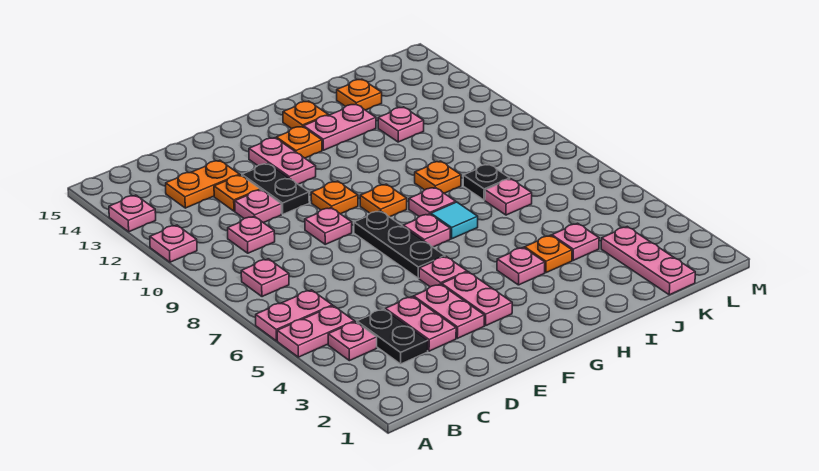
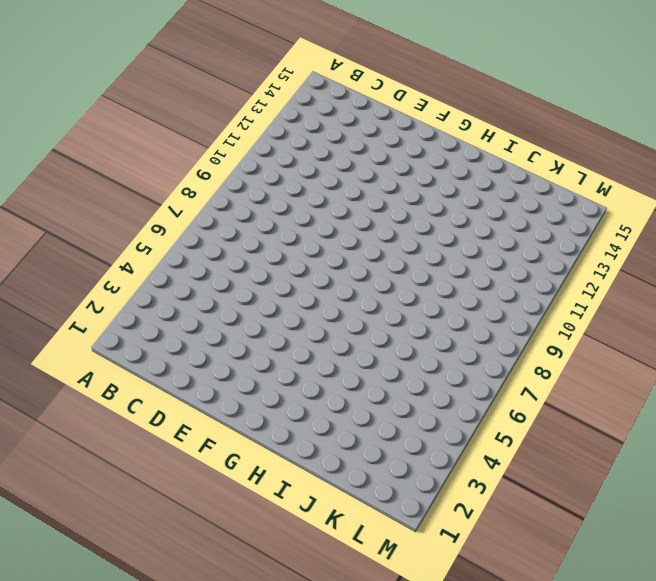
none -> pink 1x2 plate [277,306,354,357]
none -> pink 1x2 plate [256,290,332,341]
none -> pink 1x1 plate [150,225,197,262]
none -> pink 1x1 plate [109,195,156,232]

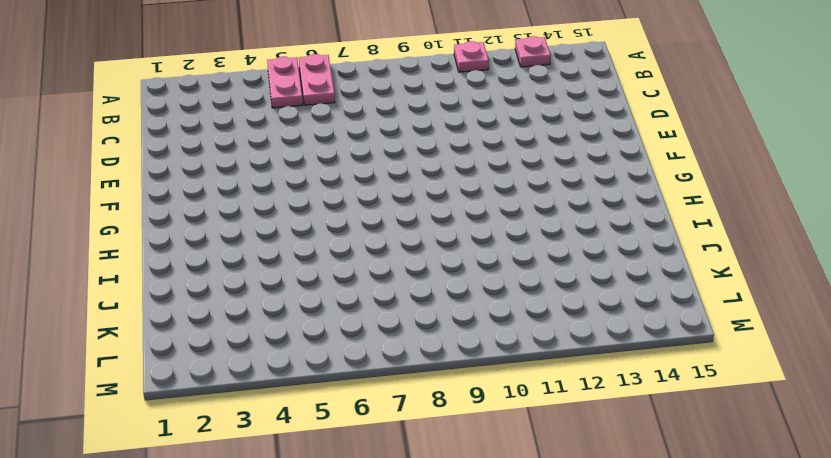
none -> pink 1x1 plate [328,322,377,361]
none -> pink 1x1 plate [241,259,289,297]
none -> black 1x2 plate [357,309,428,364]
none -> pink 1x1 plate [228,216,275,253]

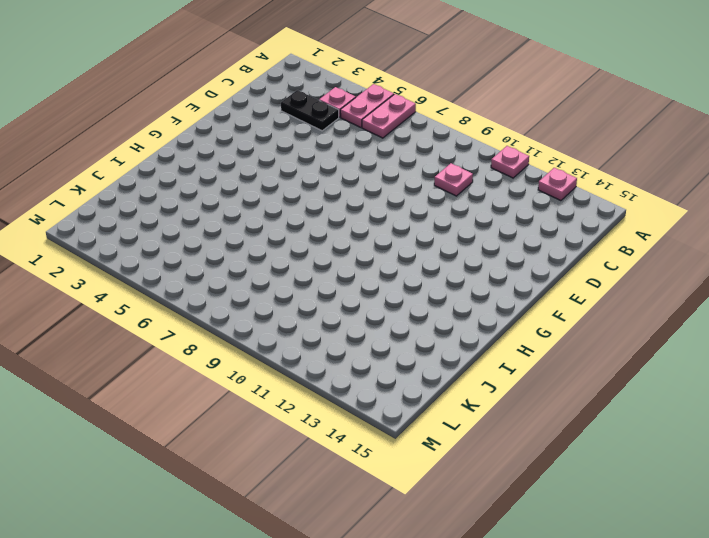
none -> pink 1x1 plate [241,259,289,297]
none -> orange 1x2 plate [166,160,240,208]
none -> pink 1x2 plate [385,297,456,351]
none -> pink 1x1 plate [235,190,281,223]

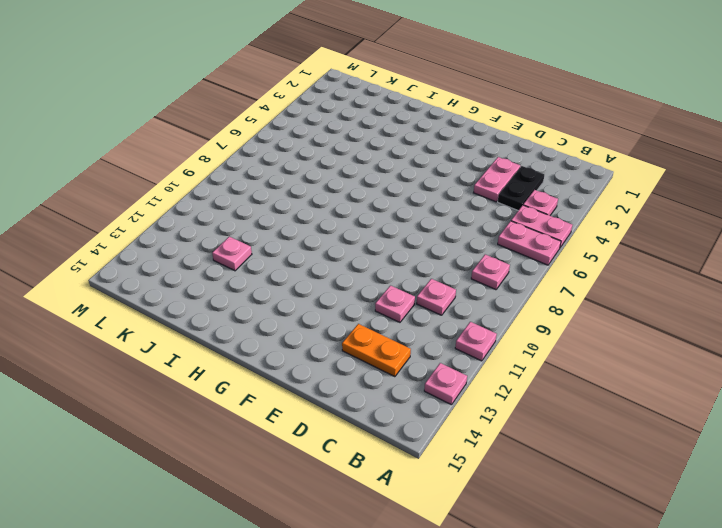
none -> orange 1x1 plate [214,175,260,211]
none -> pink 1x2 plate [414,284,484,338]
none -> pink 1x1 plate [305,208,352,244]
none -> black 1x2 plate [242,164,309,214]

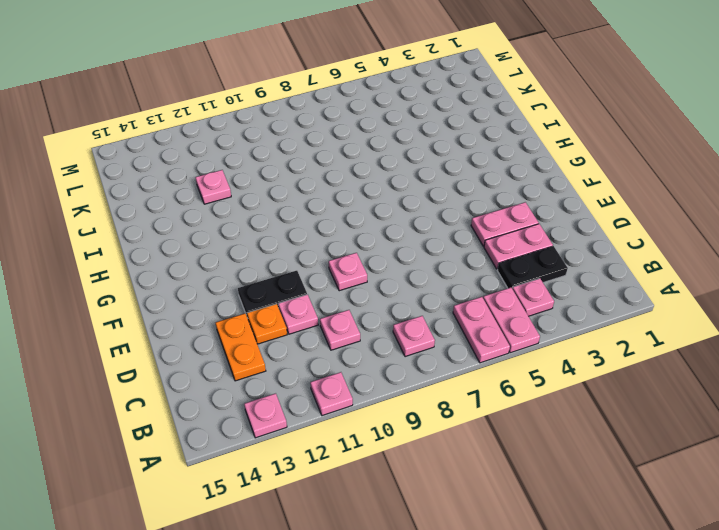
none -> pink 1x2 plate [442,272,512,326]
none -> pink 1x1 plate [419,256,467,287]
none -> black 1x3 plate [354,211,445,278]
none -> orange 1x1 plate [311,181,358,214]

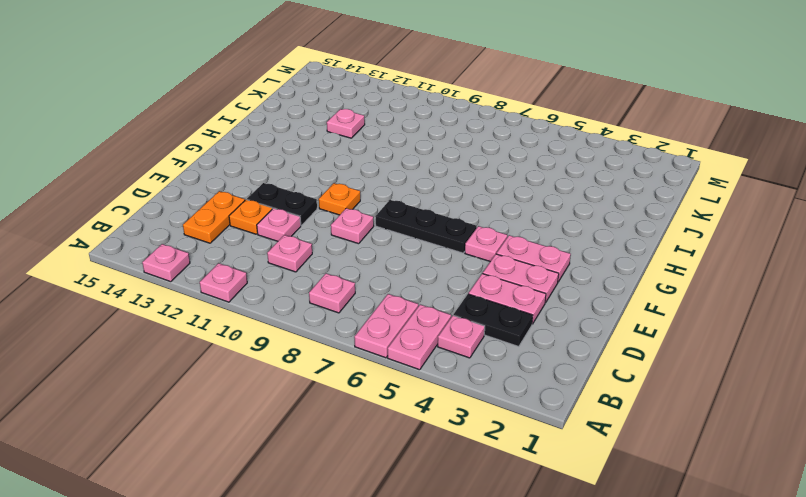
none -> pink 1x2 plate [249,138,316,184]
none -> pink 1x1 plate [403,214,450,247]
none -> orange 1x1 plate [360,184,407,217]
none -> orange 1x1 plate [276,126,322,158]

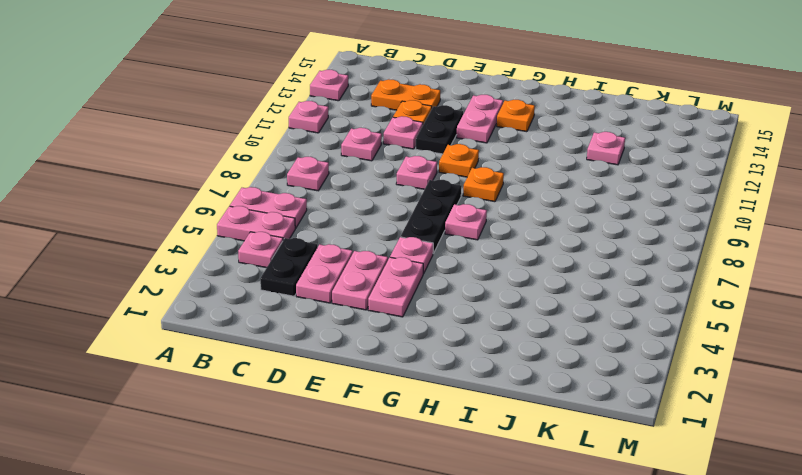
none -> pink 1x1 plate [497,247,545,285]
none -> cyan 1x1 tile [431,202,478,239]
none -> pink 1x1 plate [409,187,456,217]
none -> pink 1x2 plate [304,104,376,150]

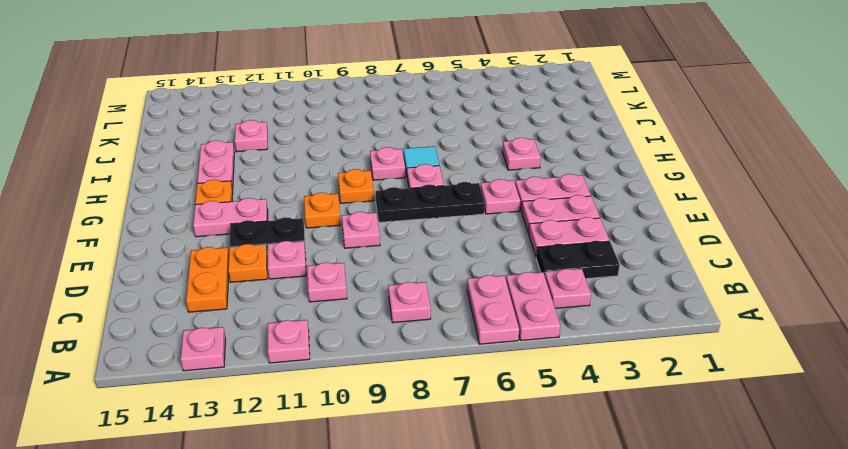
none -> orange 1x1 plate [283,101,328,129]
none -> orange 1x1 plate [525,235,572,273]
none -> orange 1x1 plate [415,161,461,193]
none -> pink 1x1 plate [552,223,599,261]

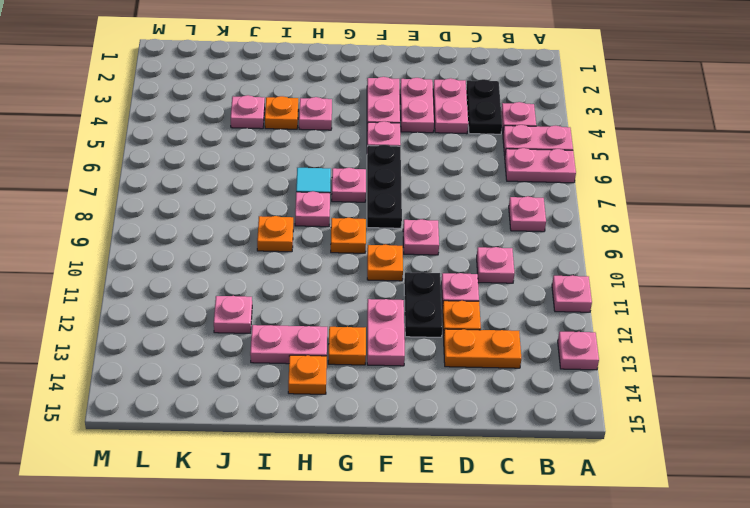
none -> pink 1x1 plate [485,179,532,215]
none -> black 1x1 plate [463,164,510,200]
none -> orange 1x1 plate [337,79,382,110]
none -> pink 1x3 plate [601,227,695,295]

